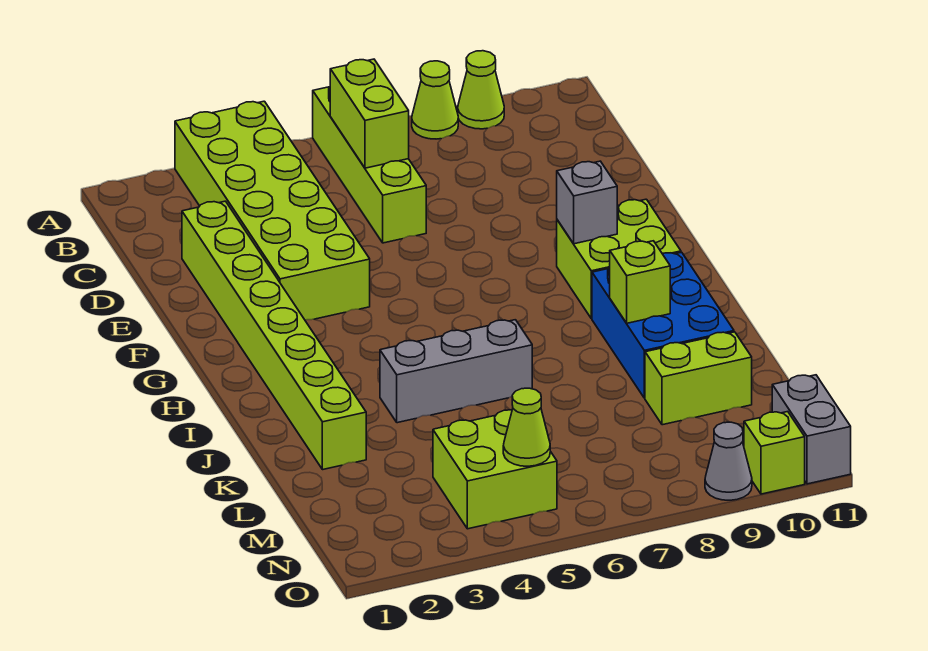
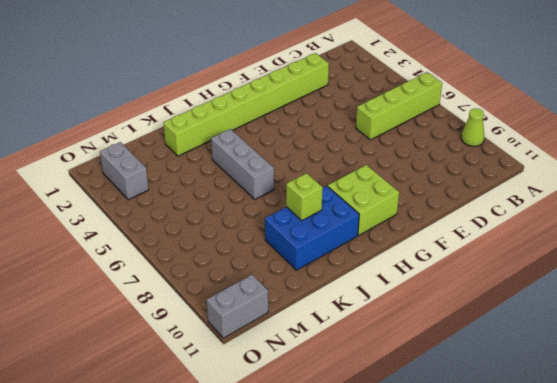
grey 1x2 brick [100,142,149,200] -> none
none -> lime 2x6 brick [175,101,370,320]
none -> lime 1x1 cone [412,61,458,139]
none -> lime 1x2 brick [645,332,752,425]

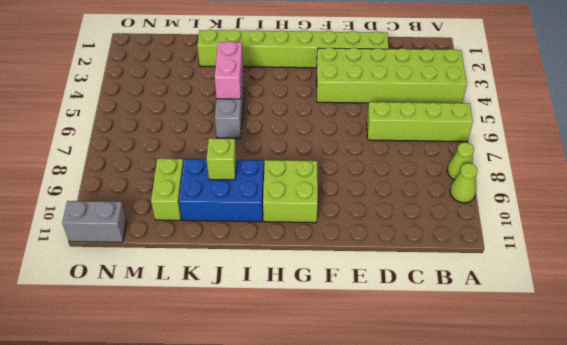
pink 1x2 brick [215,42,243,99] -> none
none -> lime 2x2 brick [433,410,557,529]
none -> grey 1x1 cone [705,422,752,500]
none -> lime 1x1 brick [744,412,805,494]

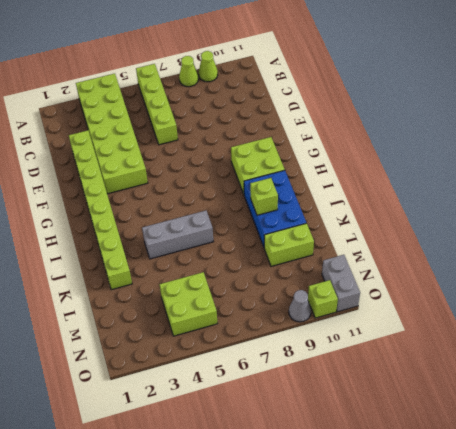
none -> lime 1x2 brick [330,59,409,168]
none -> grey 1x1 brick [557,161,617,244]
none -> lime 1x1 cone [503,388,550,466]

